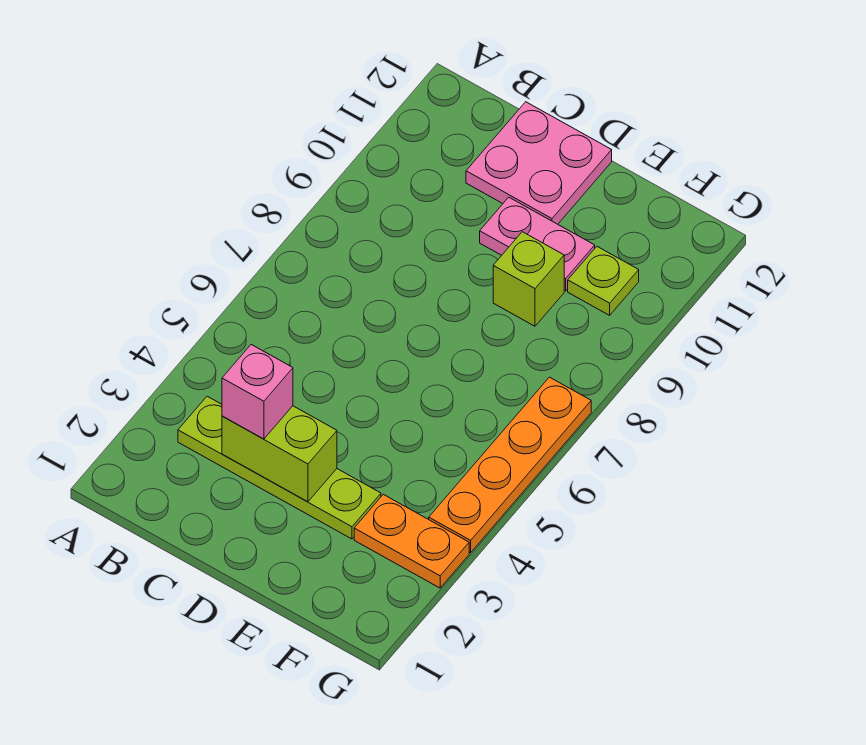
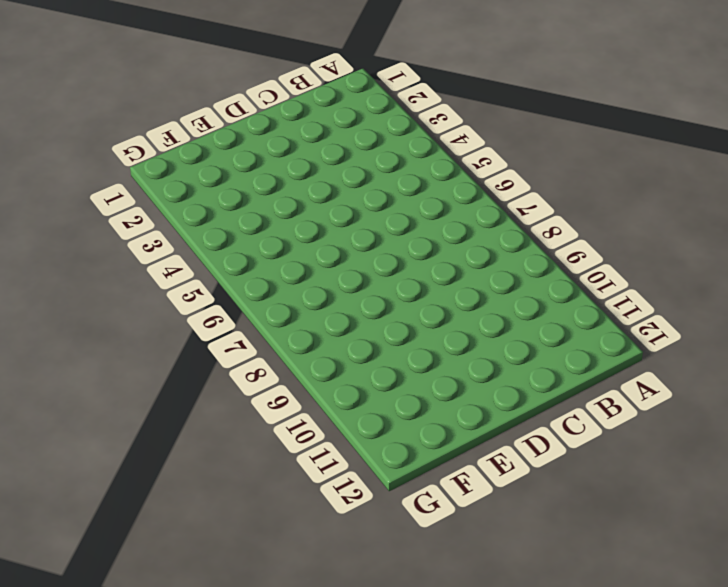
none -> lime 1x4 plate [178,396,381,539]
none -> pink 2x2 plate [466,102,612,224]

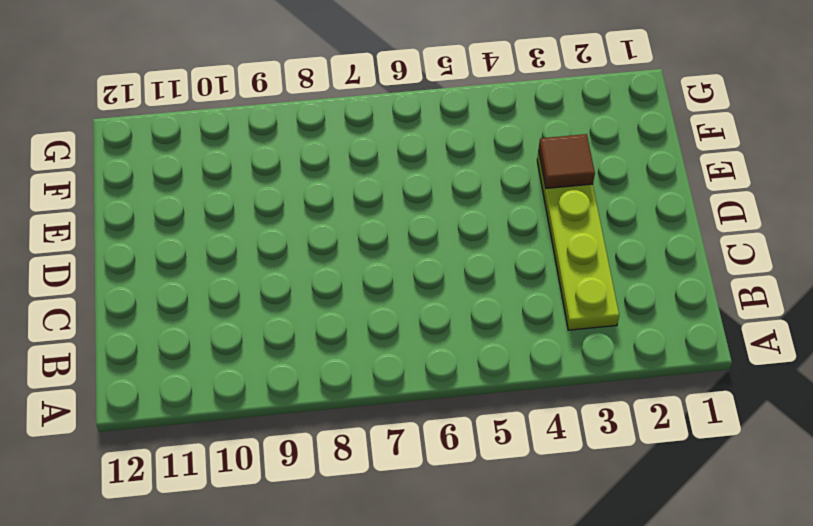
brown 1x1 tile [539,134,595,188] -> none
none -> pink 2x2 plate [466,102,612,224]
none -> pink 1x2 plate [480,197,595,291]

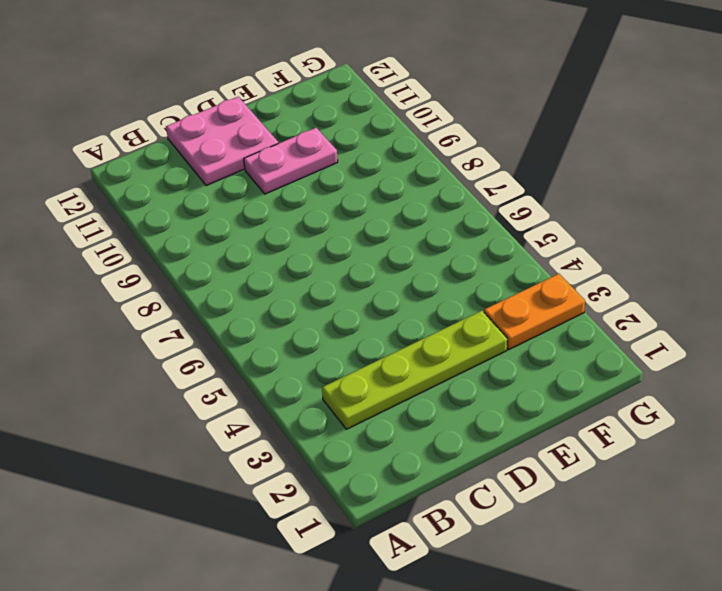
none -> lime 1x1 brick [493,232,564,326]
none -> lime 1x1 plate [568,247,639,315]

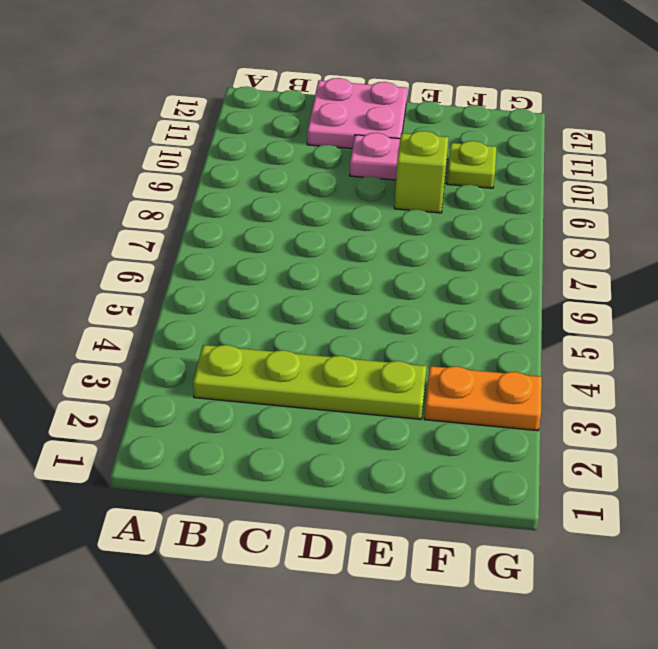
none -> orange 1x4 plate [429,377,591,553]
none -> lime 1x2 brick [222,406,337,502]

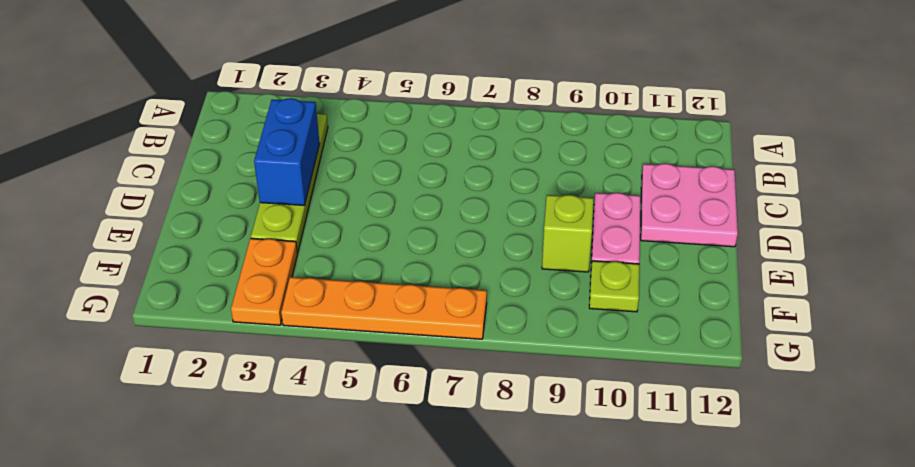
blue 1x2 brick [254,98,320,206] -> lime 1x2 brick [222,406,337,502]
none -> pink 1x1 brick [222,345,293,439]

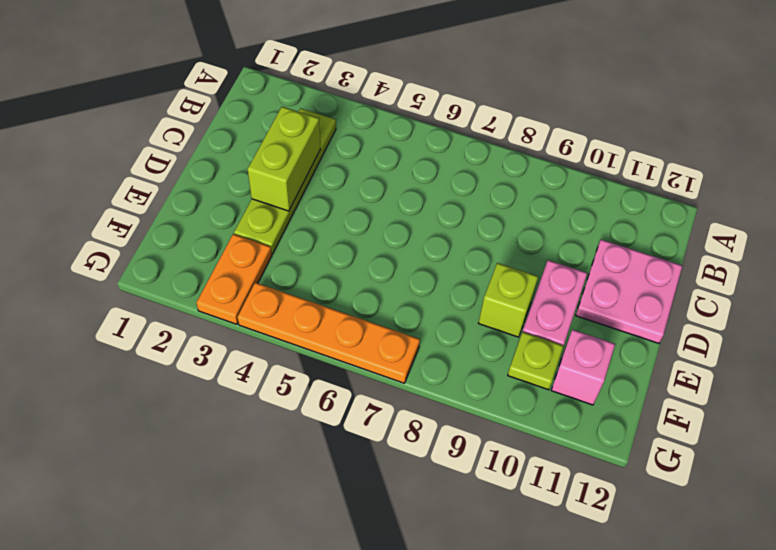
pink 1x1 brick [551,329,615,405] -> pink 1x1 brick moved to [222,345,293,439]

